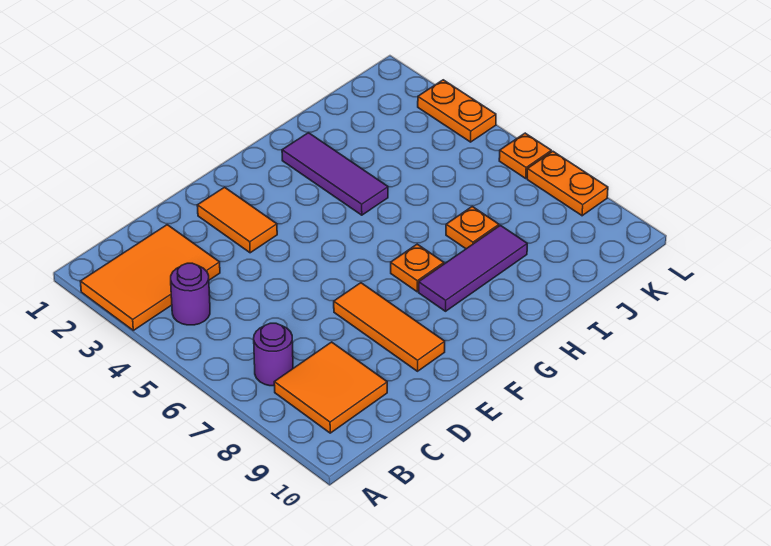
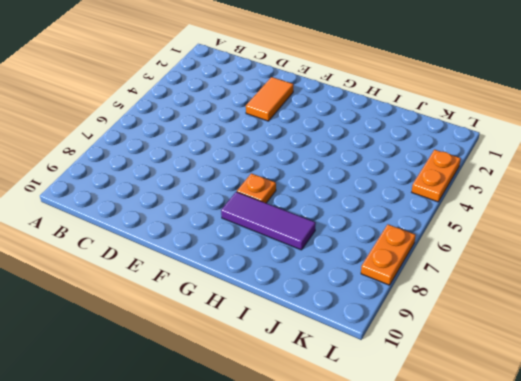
none -> orange 2x3 tile [80,225,220,330]
none -> purple 1x1 round brick [171,263,210,325]
none -> purple 1x1 round brick [254,323,293,386]

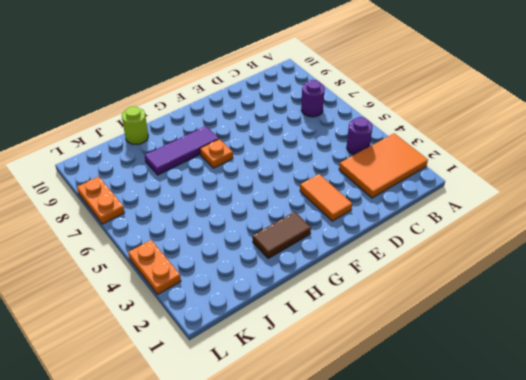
brown 1x2 tile [252,212,311,259] -> purple 1x3 tile [282,133,388,215]
lime 1x1 round brick [122,106,148,144] -> none
none -> orange 2x2 tile [274,342,387,433]
none -> orange 1x3 tile [334,283,445,371]
none -> orange 1x1 plate [446,207,499,249]

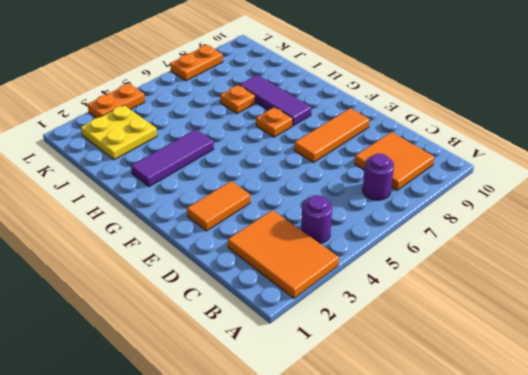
yellow 2x2 plate [81,105,157,160] -> none
none -> orange 1x1 plate [499,133,551,179]

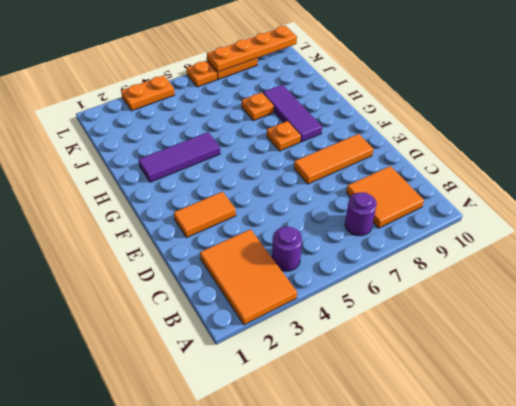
orange 1x4 plate [207,26,297,72] -> none

